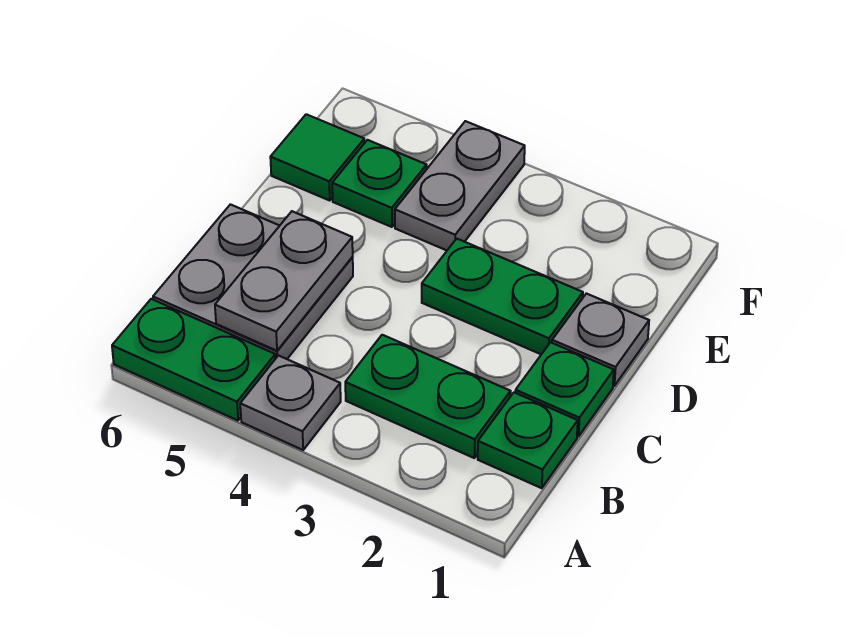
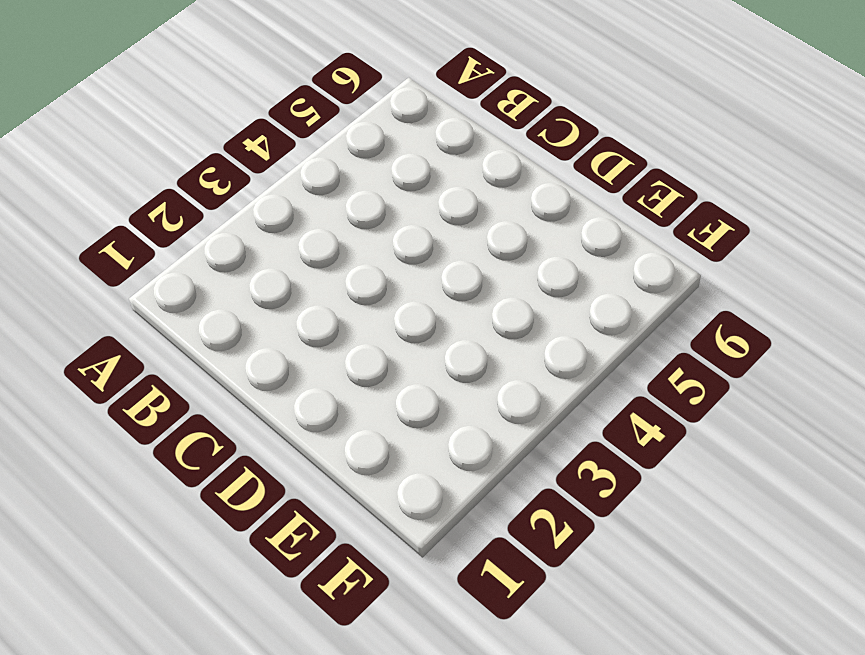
none -> grey 1x1 plate [240,356,341,450]
none -> green 1x2 plate [112,299,275,420]
none -> green 1x1 plate [478,392,578,488]

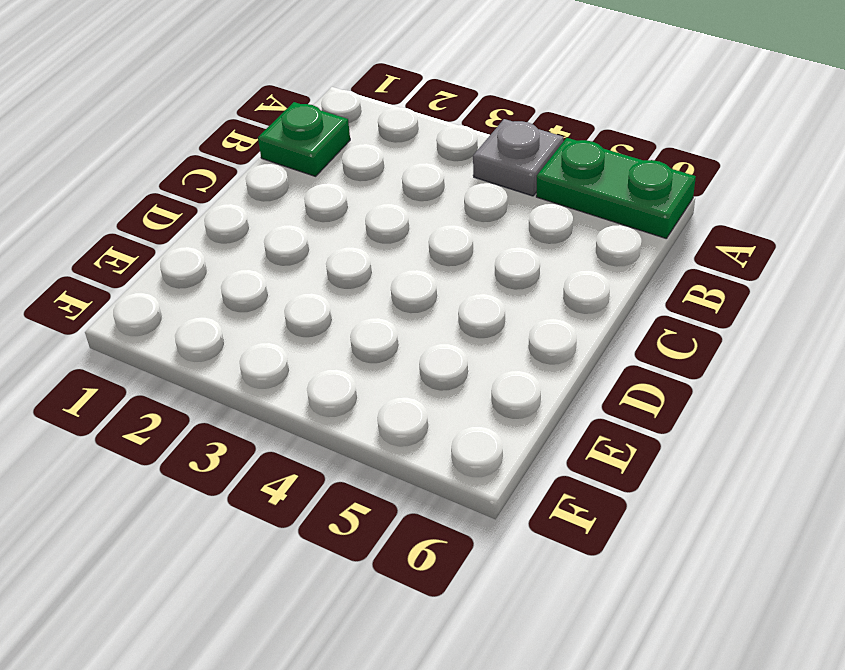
none -> green 1x2 plate [345,335,511,458]
none -> grey 2x2 plate [153,204,353,359]
none -> green 1x1 plate [515,342,614,436]

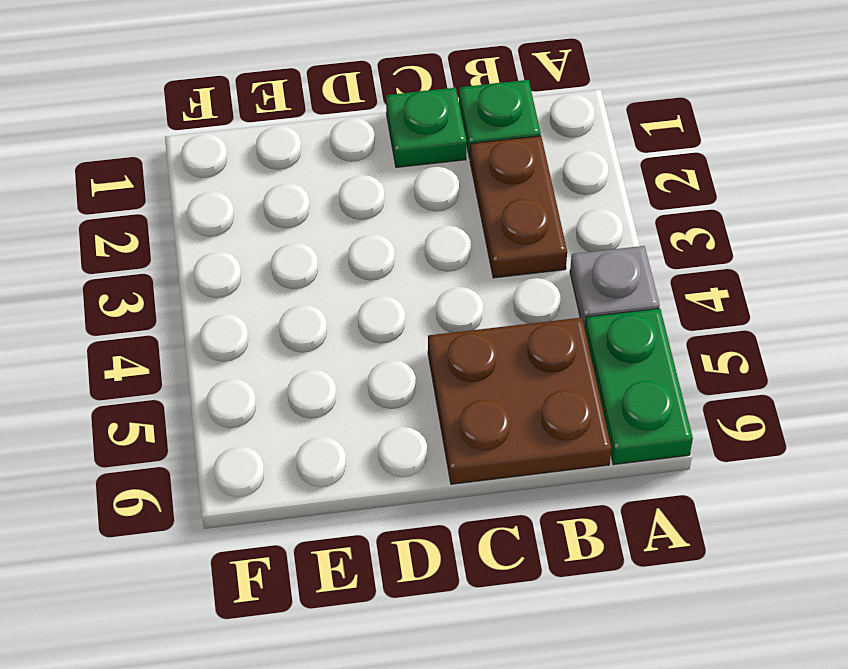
brown 1x2 plate [470,136,567,278] -> green 1x2 plate [345,335,511,458]
brown 2x2 plate [428,318,611,484] -> grey 2x2 plate [153,204,353,359]
none -> grey 1x1 plate [552,293,649,386]
none -> green 1x2 plate [422,239,583,354]
none -> grey 1x2 plate [395,121,525,250]

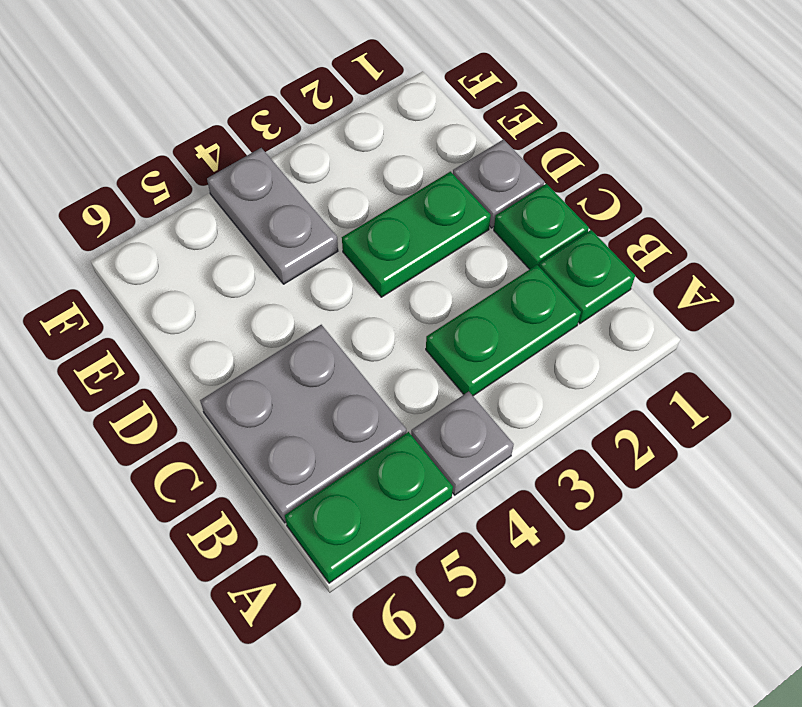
none -> green 1x1 plate [332,140,427,227]
none -> green 1x1 tile [270,114,364,200]
none -> grey 1x2 plate [215,211,353,351]

